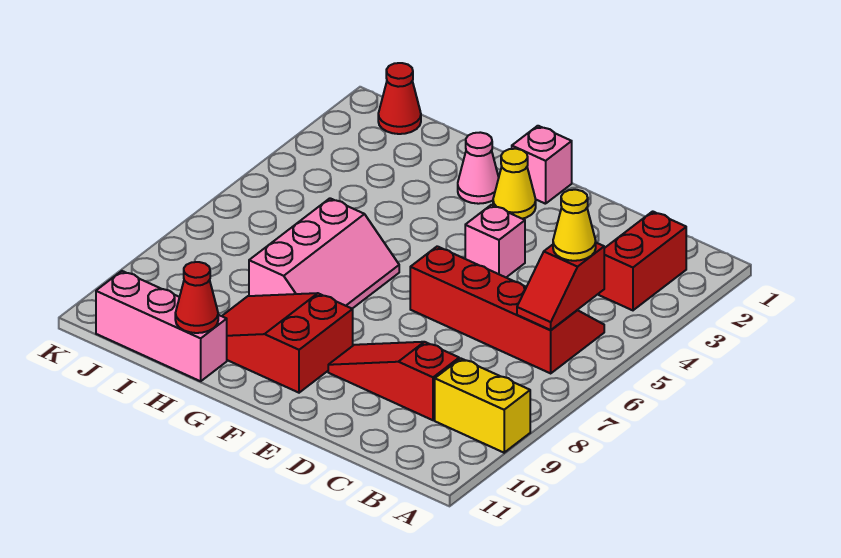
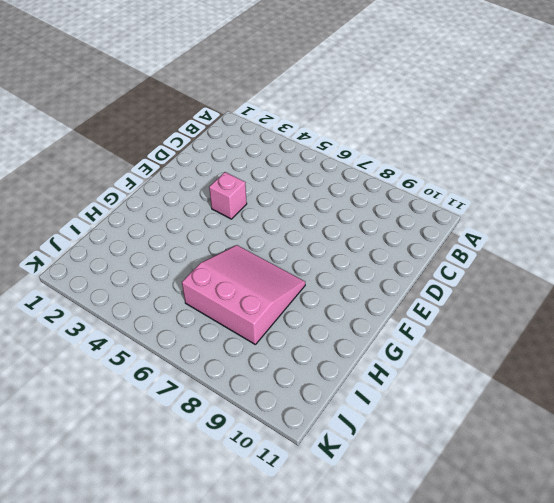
pink 3x3 slope [182,245,305,345] -> pink 2x3 slope [249,198,399,309]
none -> yellow 1x2 brick [435,359,530,453]
none -> red 1x2 brick [599,211,686,310]
none -> red 2x4 slope [410,246,604,373]

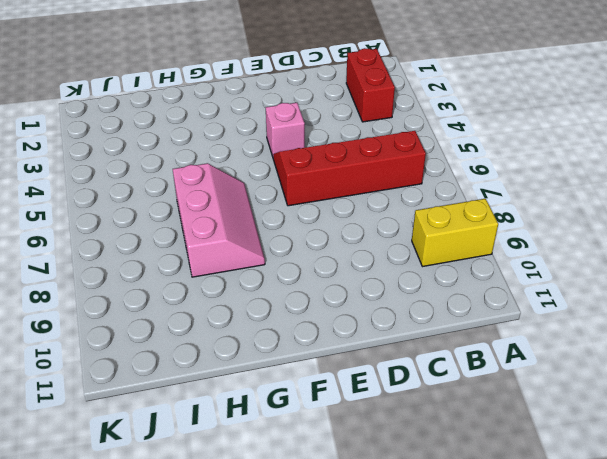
none -> red 1x3 slope [328,342,459,420]
none -> pink 1x1 brick [512,126,572,204]
none -> yellow 1x1 cone [493,149,536,219]

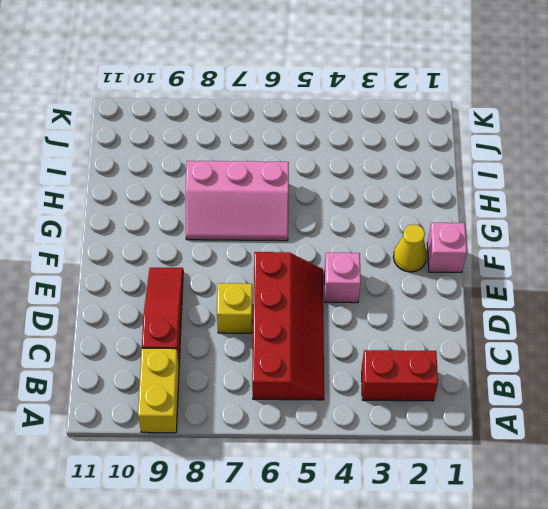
yellow 1x1 brick [217,283,252,333] -> none
none -> red 2x3 slope [222,293,353,393]
none -> pink 1x1 cone [458,132,499,204]
none -> pink 1x3 brick [96,271,227,381]

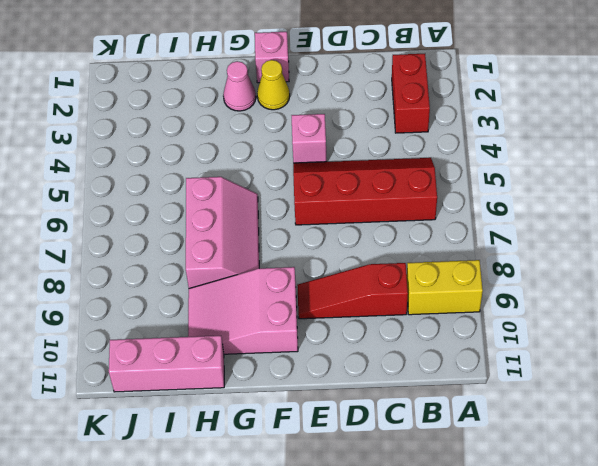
pink 2x3 slope [188,267,298,354] -> red 2x3 slope [222,293,353,393]
none -> red 1x1 cone [378,63,421,134]
none -> red 1x2 slope [517,243,604,330]
none -> red 1x1 cone [175,262,218,333]

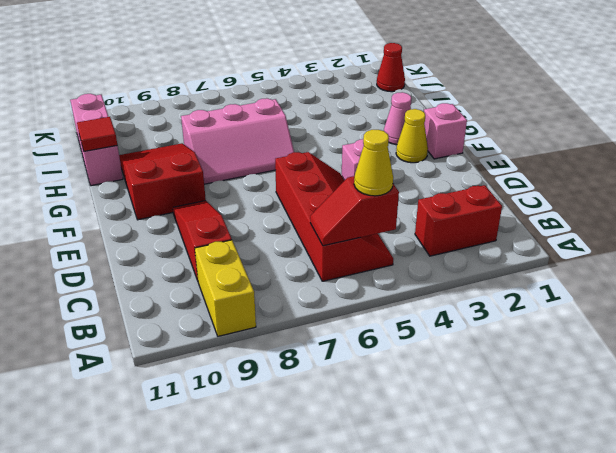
red 1x1 tile [77,117,117,151] -> red 1x1 cone [175,262,218,333]

